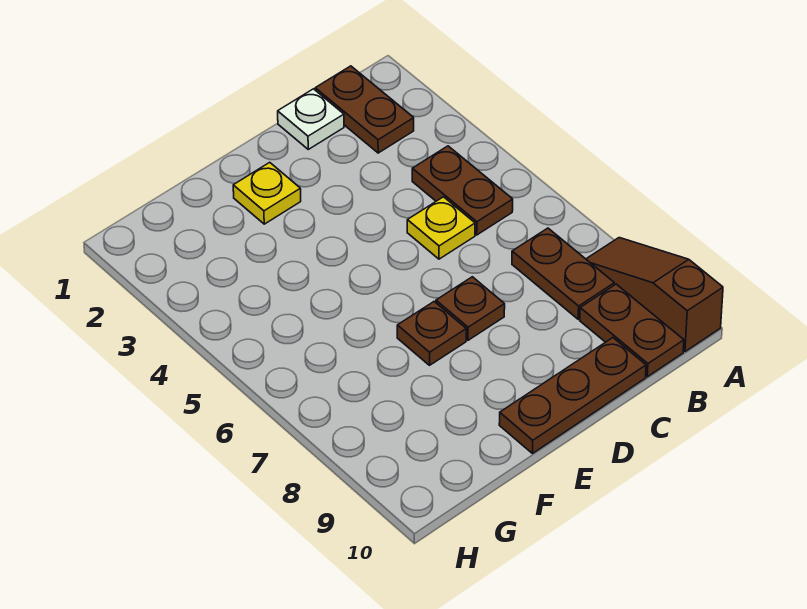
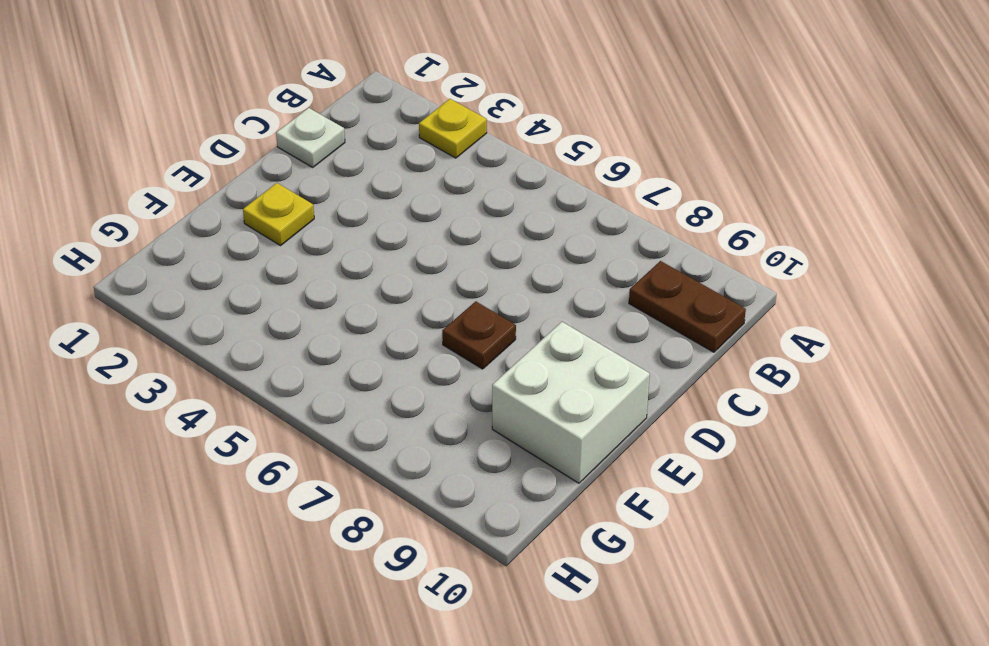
yellow 1x1 plate [419,99,487,158] -> yellow 1x1 plate moved to [407,197,475,259]
white 2x2 brick [492,322,650,483] -> brown 1x3 plate [499,338,646,453]
none -> brown 1x3 slope [586,238,723,352]
none -> brown 1x2 plate [315,66,414,153]

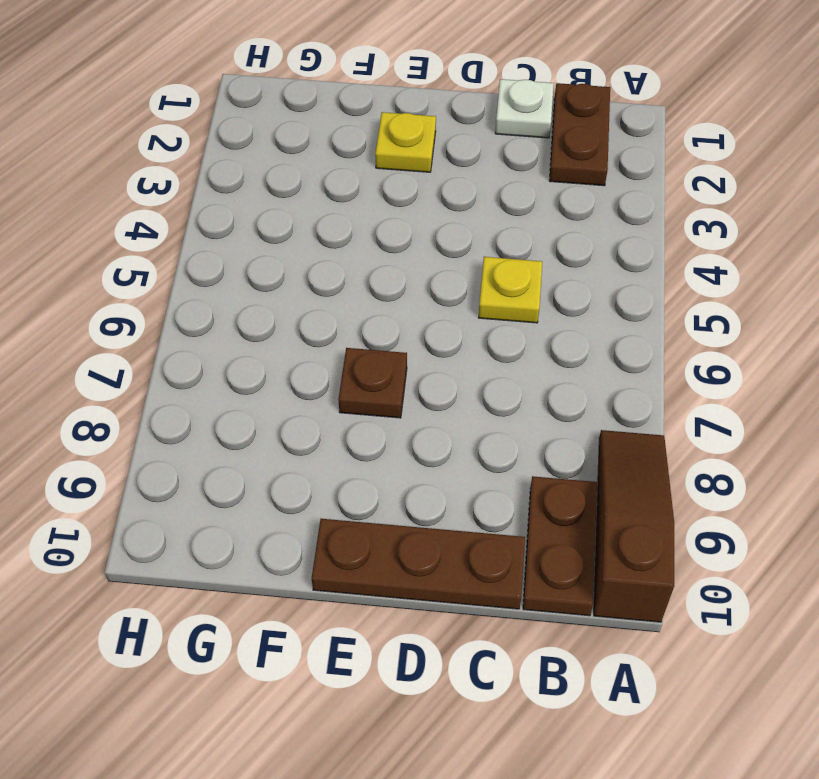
none -> brown 1x2 plate [412,146,513,235]
none -> brown 1x2 plate [512,228,614,319]

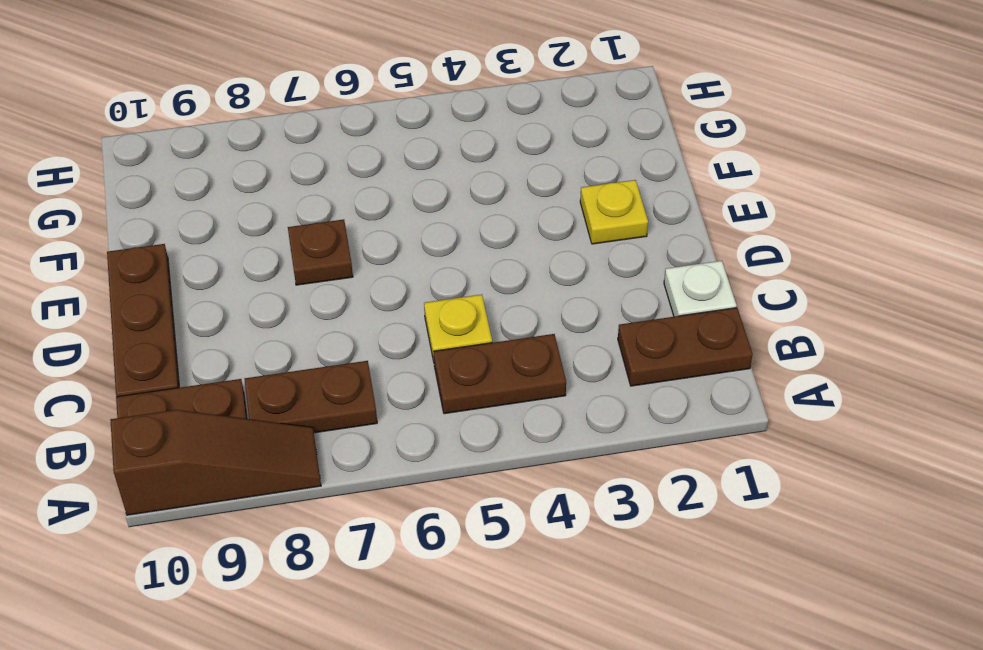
none -> brown 1x1 plate [436,277,505,340]

